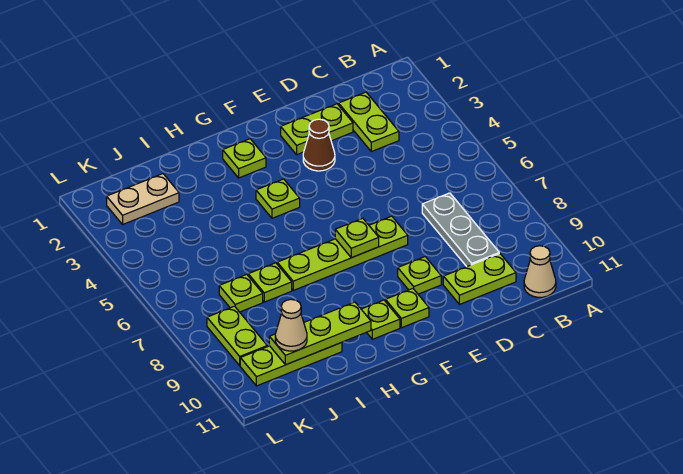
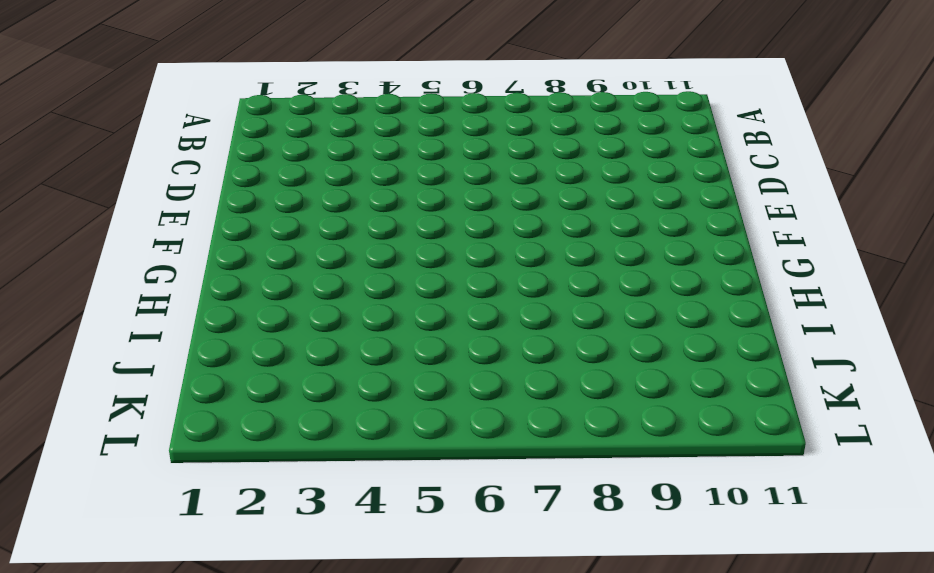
none -> tan 1x1 cone [524,246,556,297]
none -> lime 1x2 plate [339,92,399,152]
none -> grey 1x3 plate [422,193,499,267]

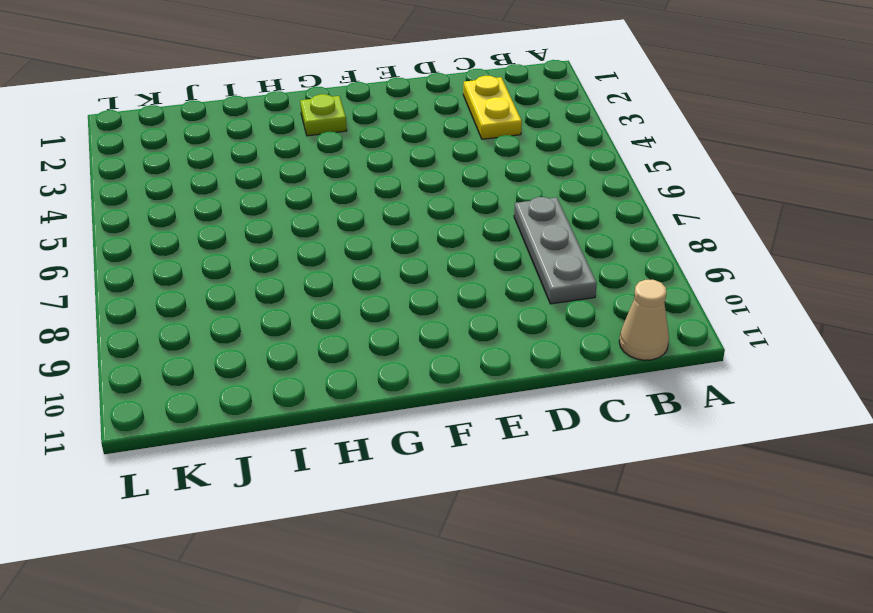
yellow 1x2 plate [463,76,522,139] -> lime 1x2 plate [339,92,399,152]
none -> lime 1x2 plate [443,253,516,304]
none -> lime 1x2 plate [281,104,353,155]
none -> brown 1x1 cone [303,119,335,171]

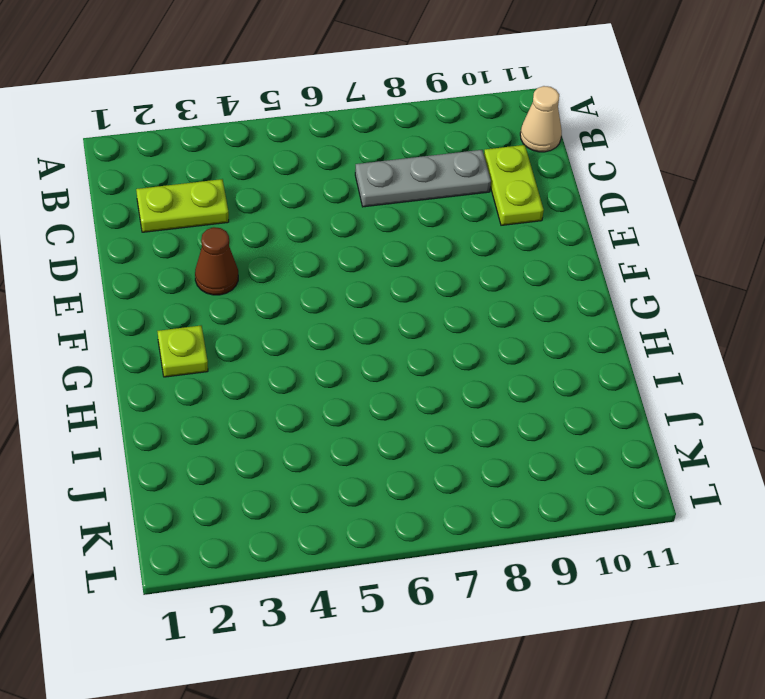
none -> lime 1x2 plate [281,104,353,155]
none -> lime 1x4 plate [277,216,408,290]
none -> lime 1x1 plate [398,257,441,294]

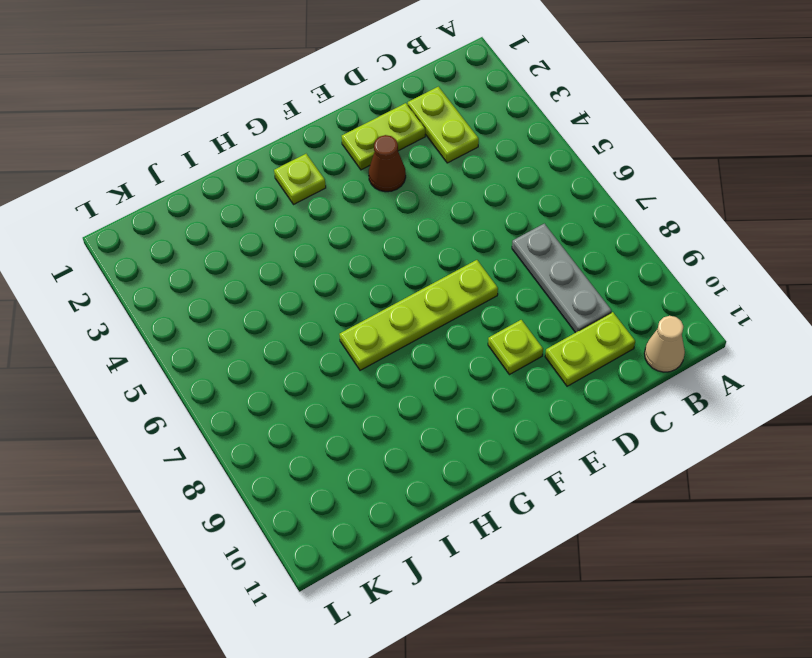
none -> lime 1x1 plate [385,289,429,328]
none -> lime 1x1 plate [256,179,300,218]
none -> lime 1x1 plate [361,300,400,339]

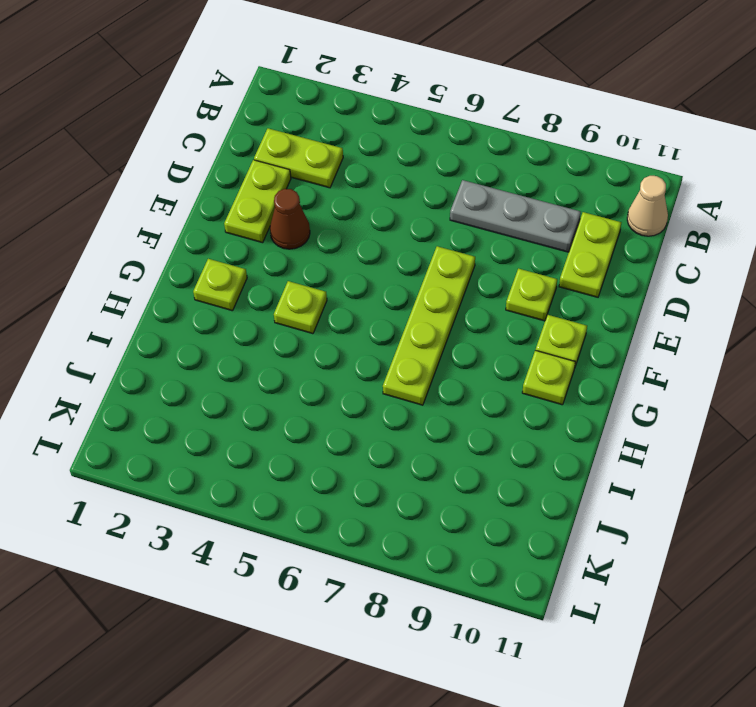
none -> lime 1x1 plate [248,263,292,302]
none -> lime 1x3 plate [240,342,342,386]
none -> tan 1x2 plate [107,174,179,224]

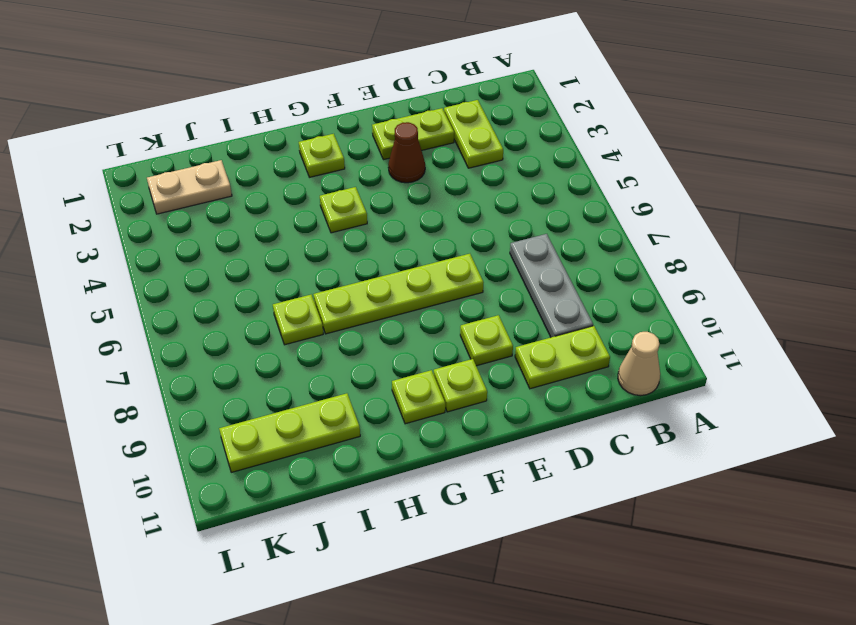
none -> lime 1x1 plate [219,274,263,312]
none -> lime 1x2 plate [207,306,267,366]
none -> lime 1x1 plate [335,218,379,258]

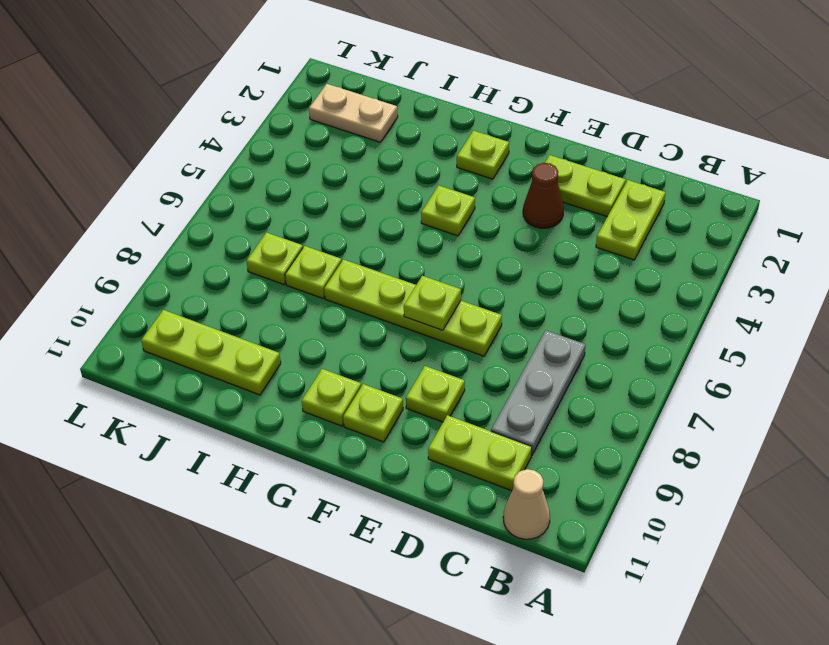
none -> lime 1x2 plate [207,306,267,366]
none -> lime 1x3 plate [269,302,371,365]
none -> tan 1x1 cone [275,299,307,351]

